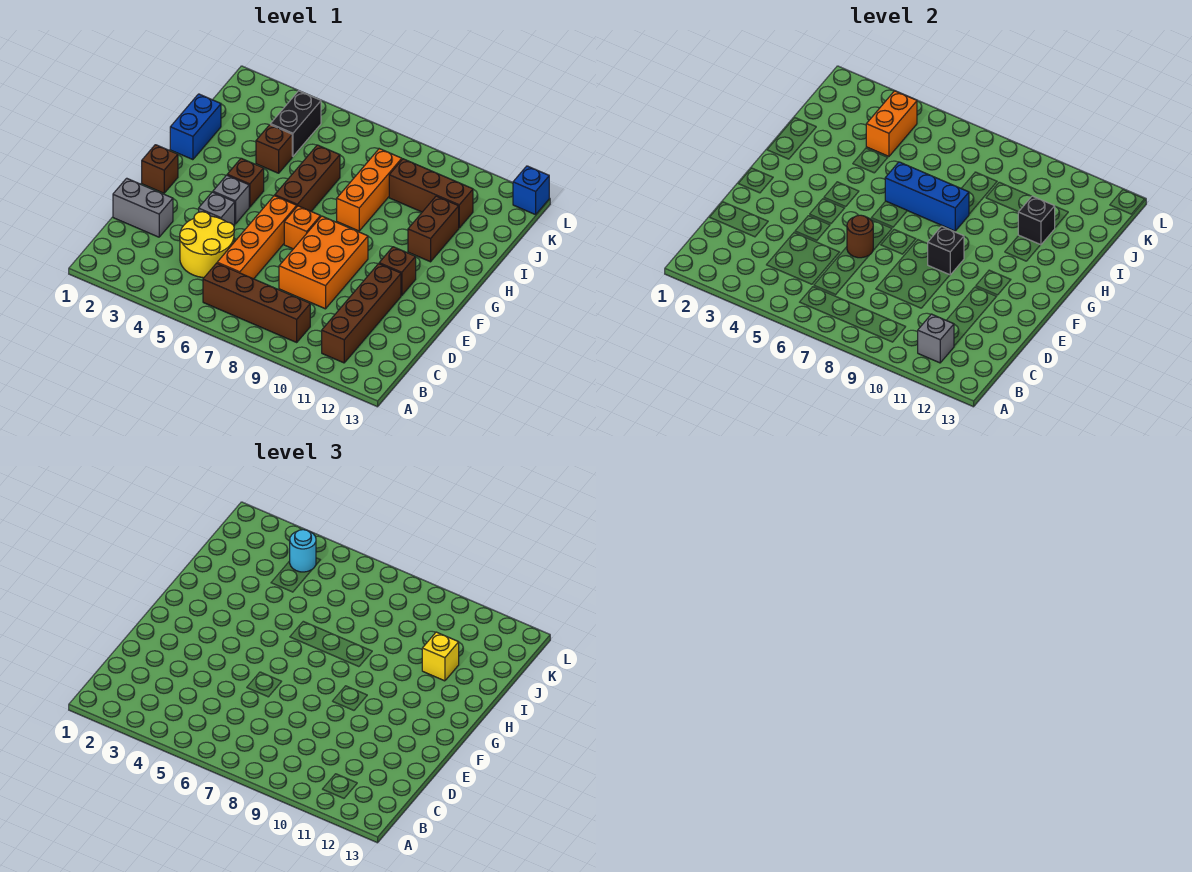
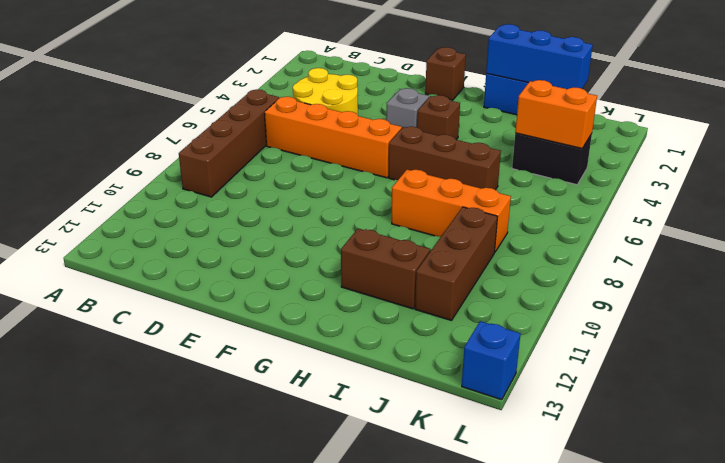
blue 1x3 brick [486,24,593,89] -> blue 1x3 brick turned to [885,162,969,231]
none -> brown 1x4 brick [322,264,401,363]
none -> grey 1x2 brick [113,178,173,237]
none -> orange 2x3 brick [279,216,368,309]

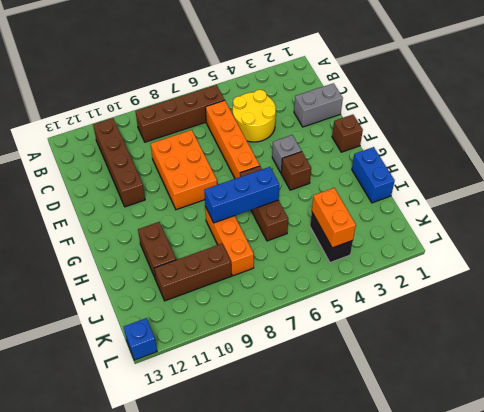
none -> grey 1x1 brick [199,192,235,225]
none -> orange 1x1 brick [284,206,320,249]
none -> brown 1x1 brick [379,247,416,295]

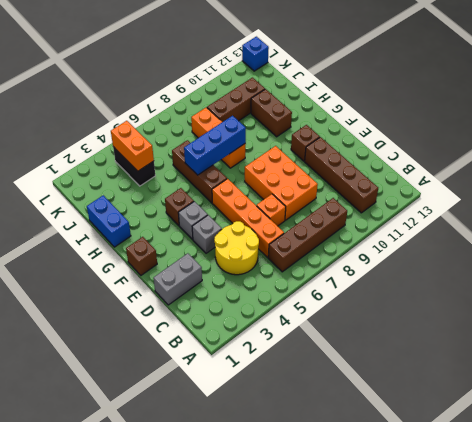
orange 1x1 brick [257,194,286,226] -> orange 1x1 brick moved to [284,206,320,249]
none -> brown 1x1 brick [256,125,292,173]
none -> grey 1x1 brick [918,314,954,363]
none -> brown 1x1 round brick [847,215,873,258]

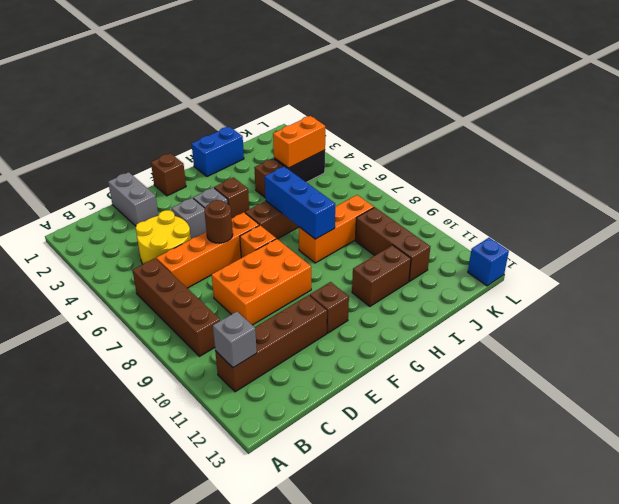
none -> black 1x1 brick [928,226,964,275]
none -> black 1x1 brick [1018,196,1055,245]
none -> yellow 1x1 brick [422,632,459,681]

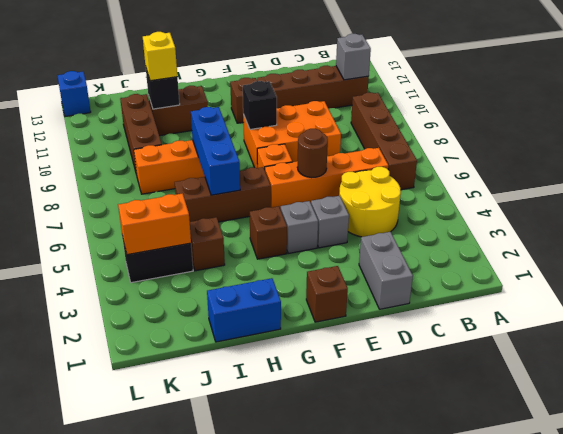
none -> cyan 1x1 round brick [290,530,316,572]

